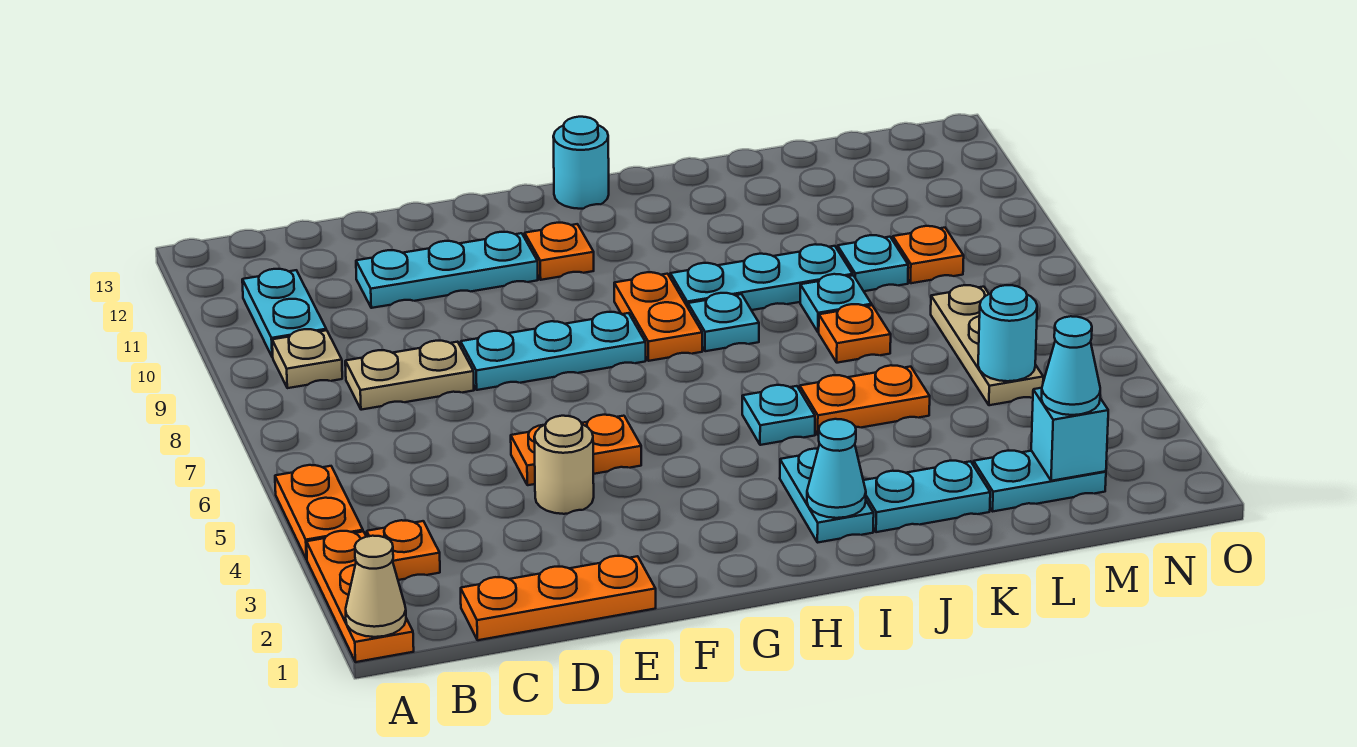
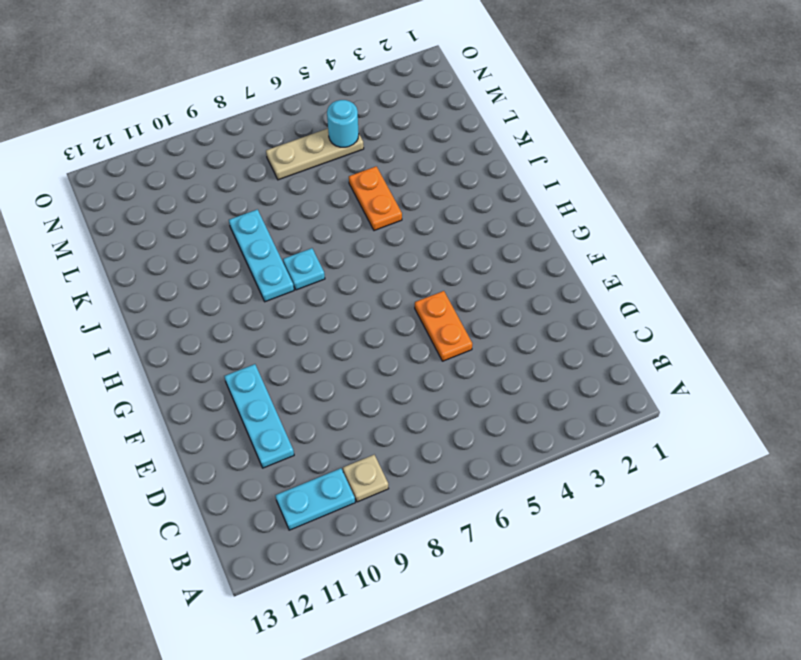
none -> orange 1x3 plate [307,531,414,662]
none -> orange 1x2 plate [275,465,363,560]
none -> orange 1x1 plate [367,520,440,580]
none -> orange 1x3 plate [461,556,656,640]

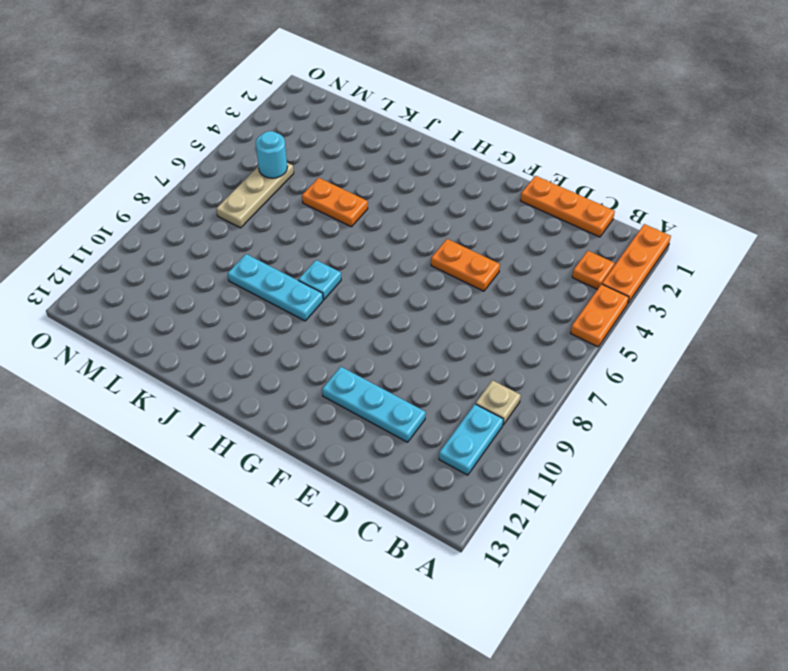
none -> tan 1x2 plate [345,341,474,410]
none -> tan 1x1 round brick [534,416,594,514]
none -> cyan 1x3 plate [461,312,646,390]
none -> orange 1x1 plate [525,223,594,280]

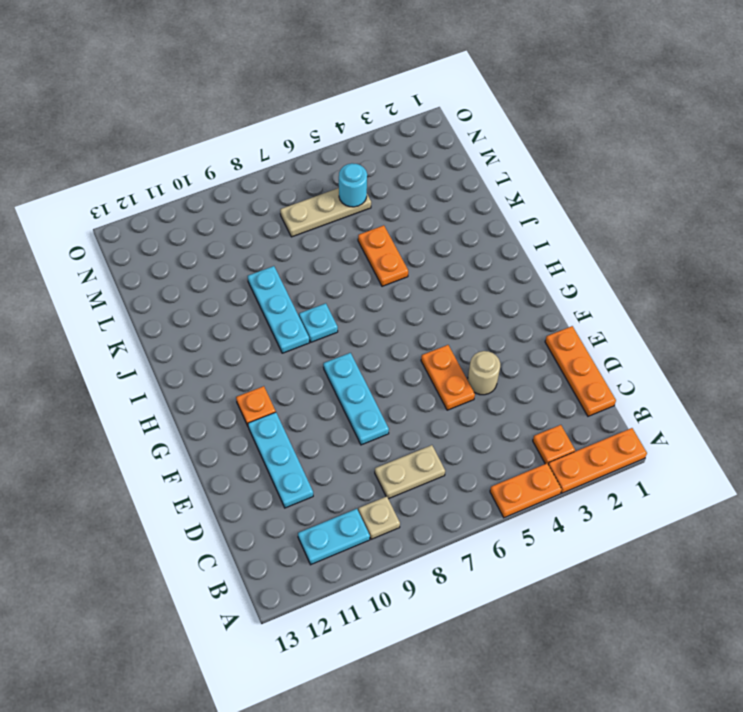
tan 1x2 plate [375,445,445,499] -> tan 1x2 plate turned to [345,341,474,410]
none -> orange 1x2 plate [614,272,702,361]
none -> cyan 1x1 round brick [553,117,609,209]
none -> cyan 1x2 plate [780,448,874,543]
none -> cyan 1x1 plate [742,385,815,445]

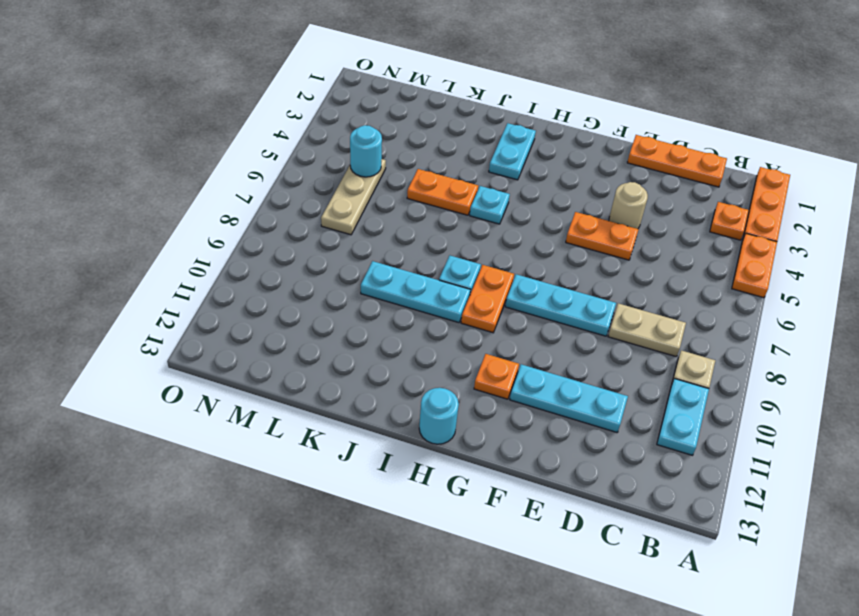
none -> cyan 1x2 plate [863,460,990,532]
none -> orange 1x1 plate [819,304,891,363]
none -> cyan 1x1 plate [800,274,872,332]
none -> cyan 1x2 plate [973,451,1106,511]

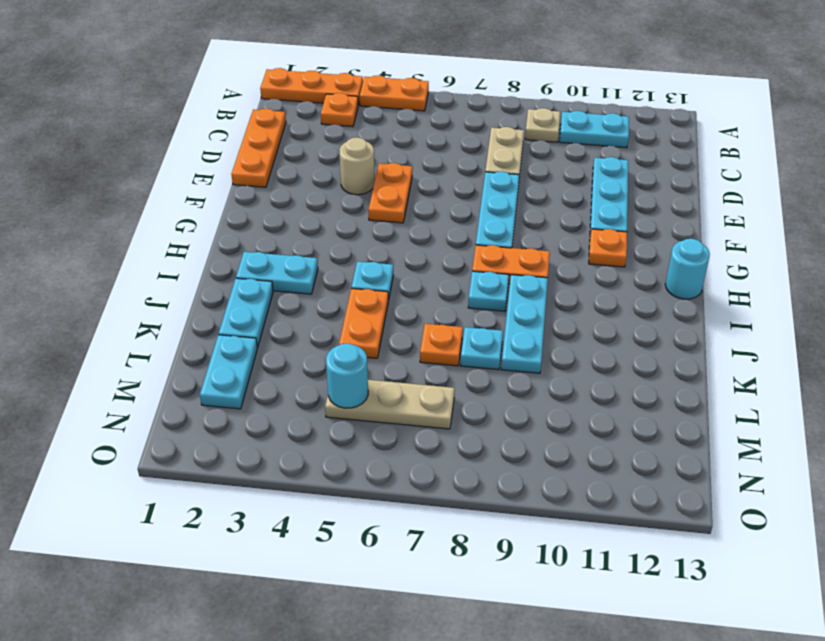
none -> cyan 1x1 plate [838,235,908,291]
none -> orange 1x1 plate [893,226,964,283]
none -> tan 1x1 cone [346,536,406,637]
none -> cyan 1x1 cone [807,419,866,518]

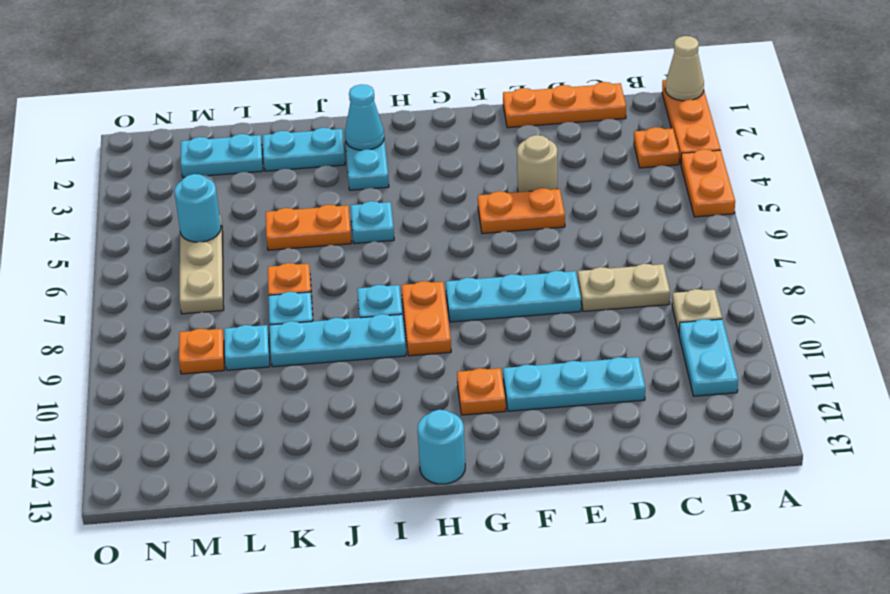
none -> cyan 1x1 brick [1031,388,1108,481]
none -> cyan 1x1 cone [1041,316,1100,415]

